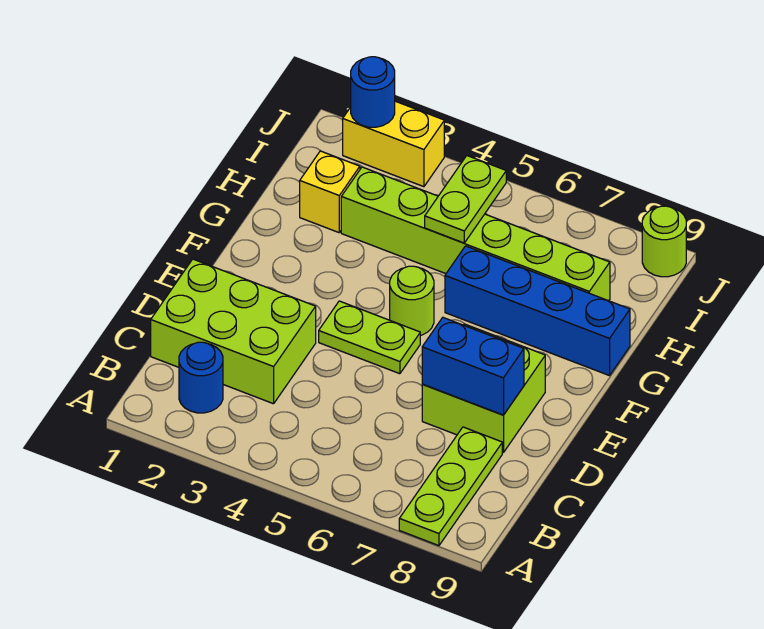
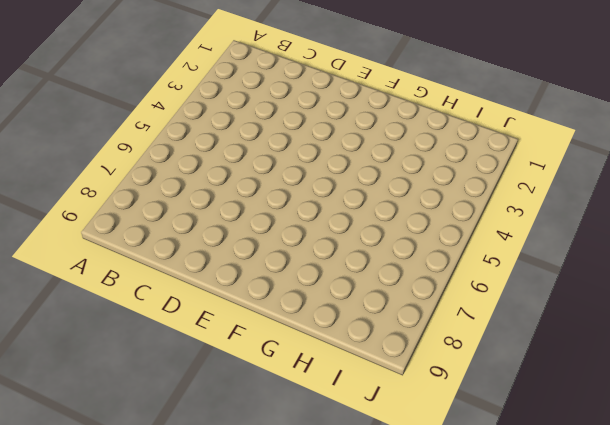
none -> lime 1x3 plate [399,427,502,546]
none -> blue 1x1 round brick [179,342,223,413]
none -> lime 2x3 brick [151,259,316,404]

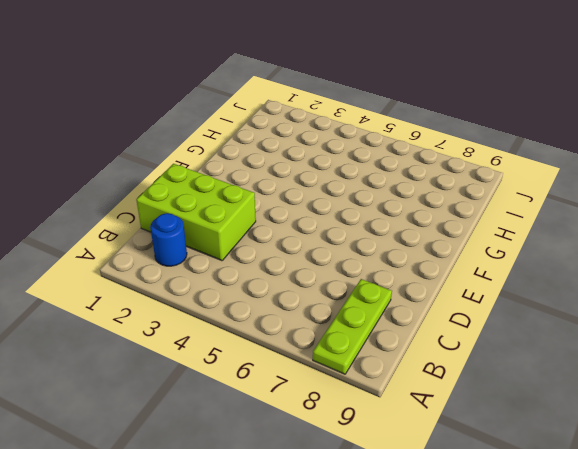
none -> lime 2x2 brick [422,324,545,453]
none -> lime 1x2 plate [319,301,420,374]
none -> lime 1x1 round brick [390,266,434,336]

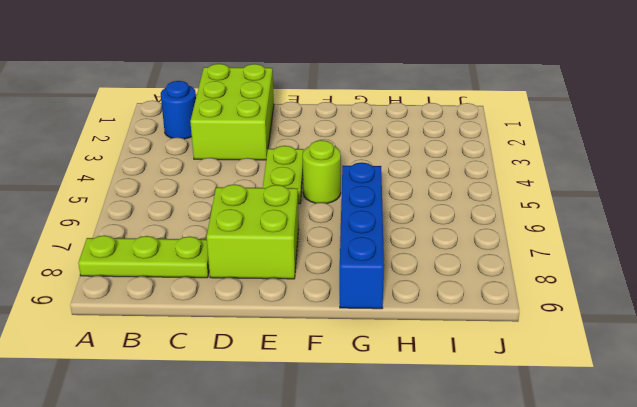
none -> yellow 1x1 brick [300,151,360,233]
none -> lime 1x6 brick [341,167,610,301]
none -> yellow 1x2 brick [343,101,444,187]

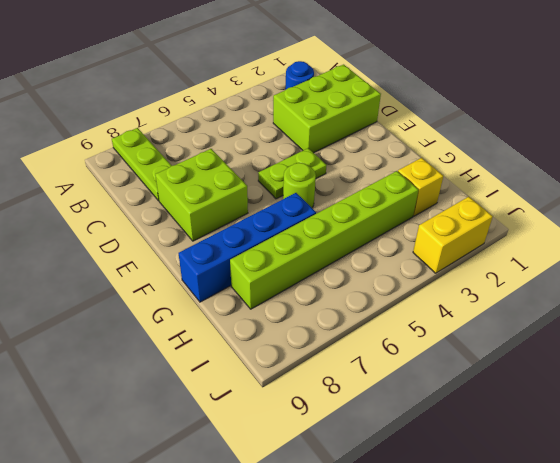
none -> lime 1x1 round brick [642,206,686,277]
none -> blue 1x2 brick [422,318,524,415]
none -> lime 1x2 plate [425,156,506,243]

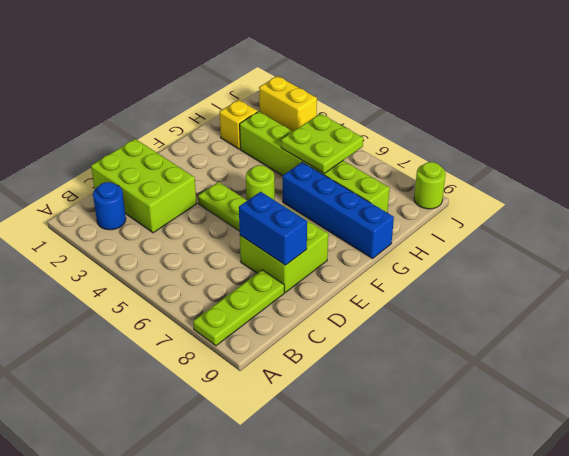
lime 2x2 plate [281,114,363,173] -> lime 1x2 plate [425,156,506,243]
none -> blue 1x1 round brick [351,57,395,127]

